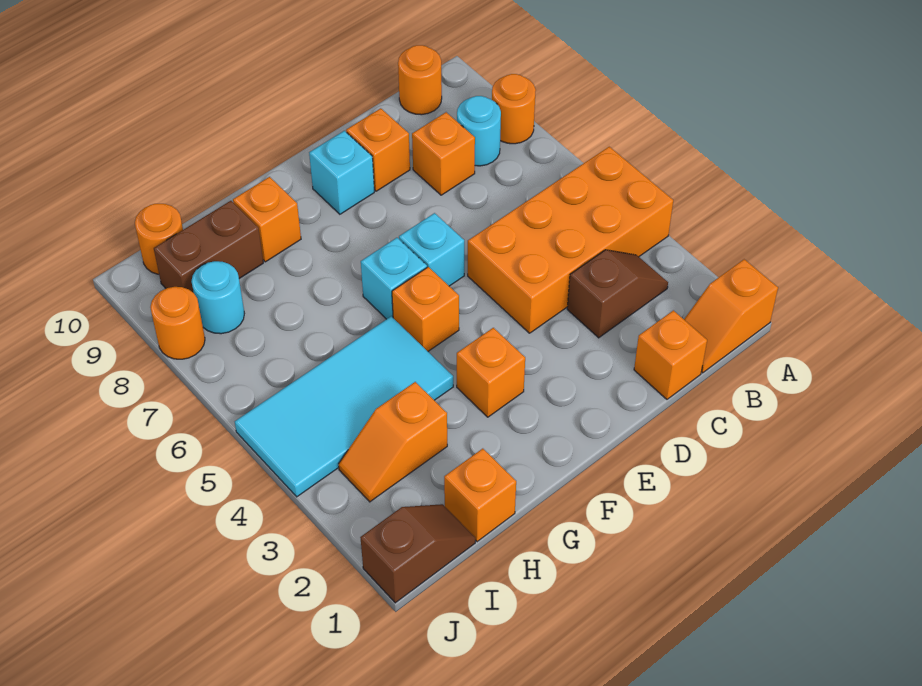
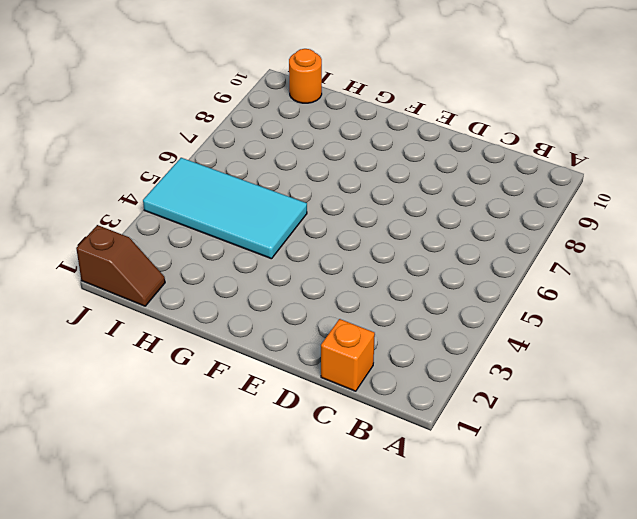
none -> orange 1x2 slope [684,259,778,373]
none -> orange 2x4 brick [468,147,673,333]
none -> orange 1x1 round brick [492,74,536,144]

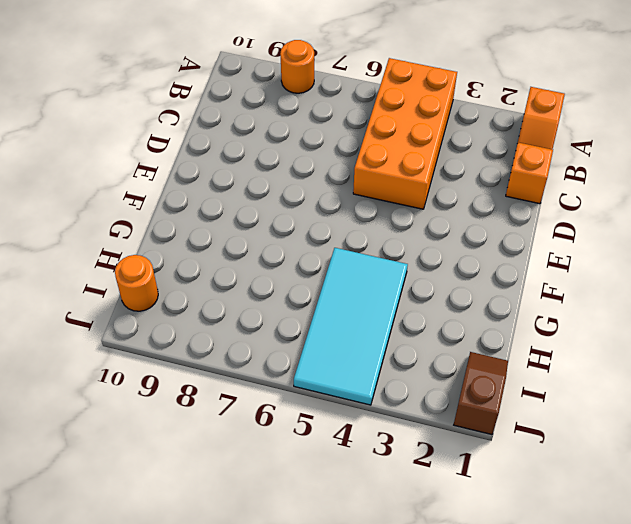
none -> brown 1x2 slope [567,250,668,338]
none -> cyan 1x1 round brick [457,96,501,166]
none -> orange 1x1 round brick [398,45,442,115]

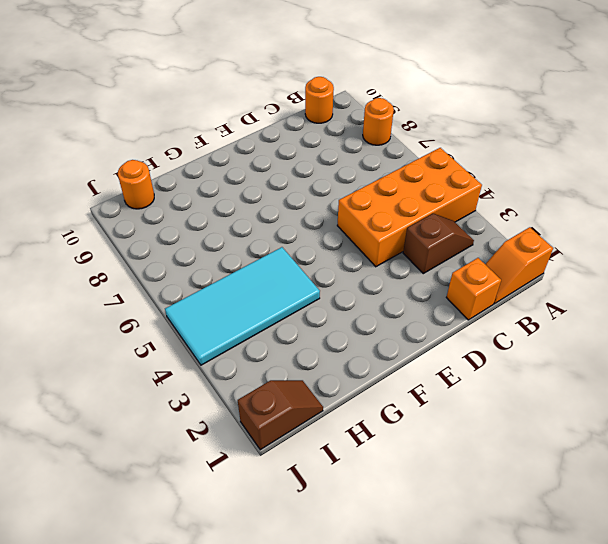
none -> cyan 1x1 round brick [457,96,501,166]
none -> orange 1x1 brick [412,112,475,195]
none -> orange 1x1 brick [346,108,410,191]

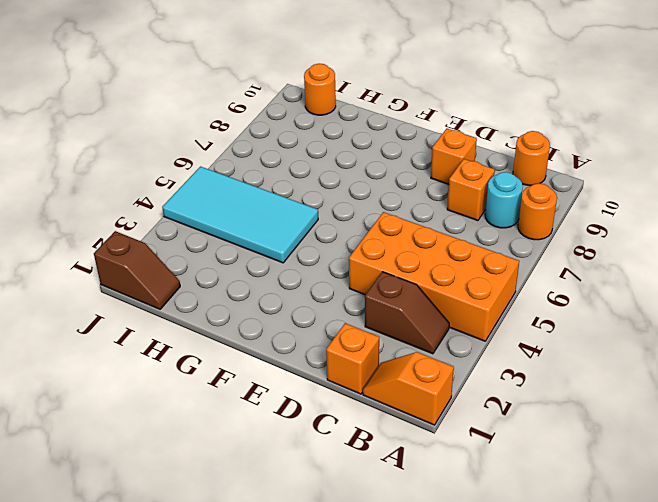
none -> cyan 1x1 brick [399,213,464,286]
none -> cyan 1x1 brick [309,131,374,214]
none -> orange 1x1 brick [457,328,525,417]

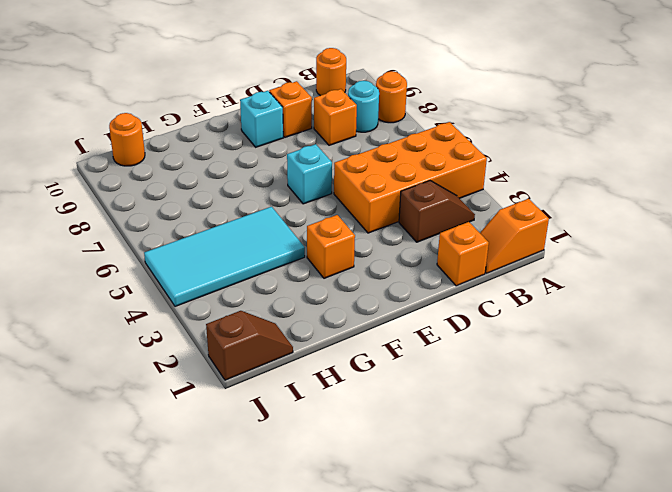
none -> orange 1x1 brick [392,267,459,351]
none -> cyan 1x1 brick [361,238,427,319]
none -> orange 1x1 brick [233,177,301,262]

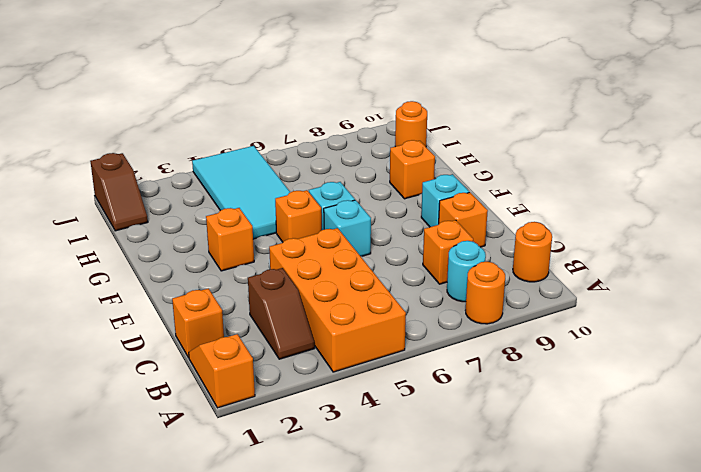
none -> orange 1x1 brick [444,449,516,542]
none -> orange 1x2 slope [339,382,447,502]
none -> brown 1x2 brick [154,201,263,293]

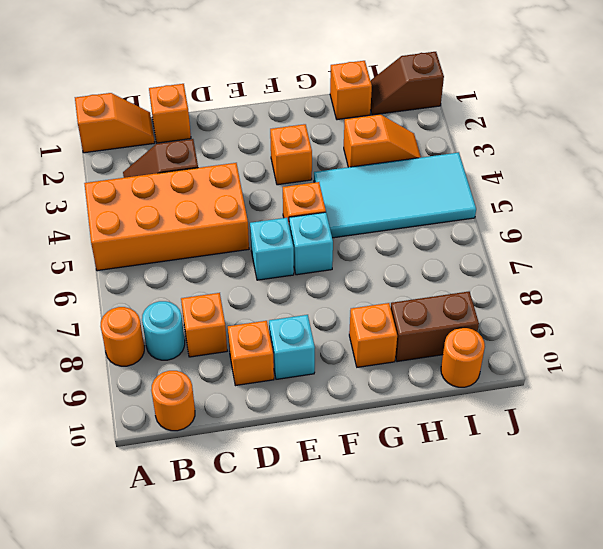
none -> cyan 1x1 round brick [191,261,244,334]
none -> orange 1x1 round brick [150,287,205,359]

